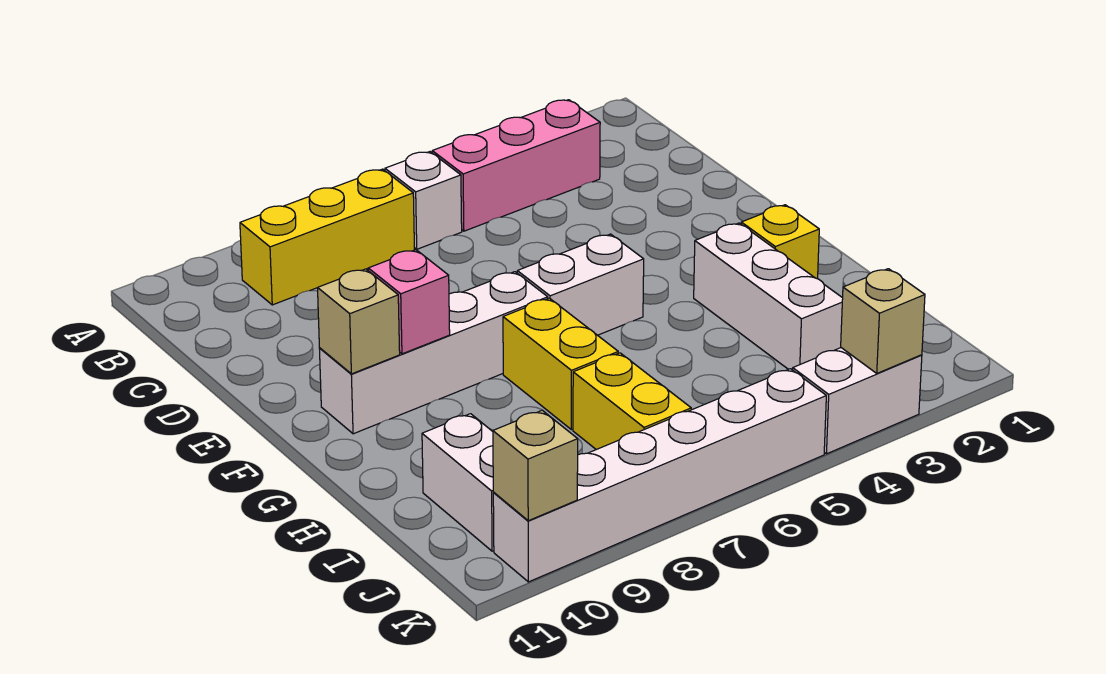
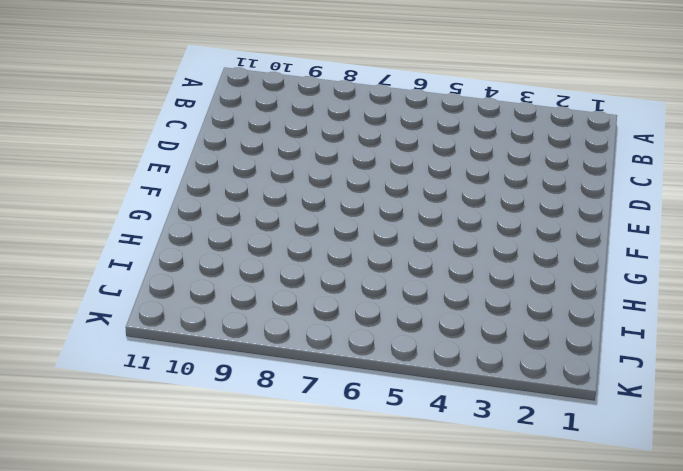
none -> pink 1x3 brick [432,100,600,231]
none -> white 1x1 brick [385,152,462,249]
none -> yellow 1x3 brick [240,169,414,305]

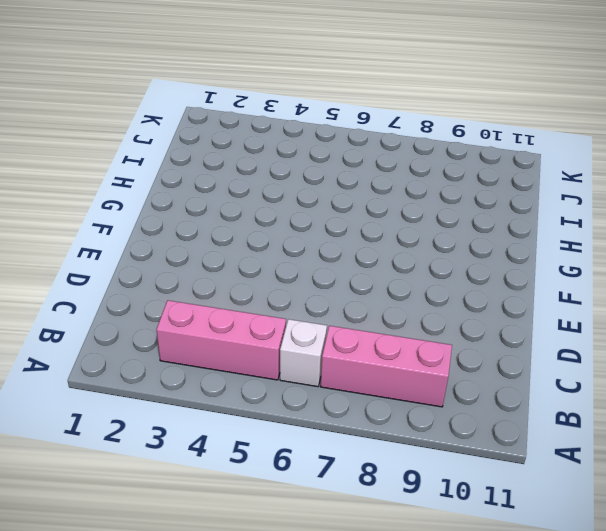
pink 1x3 brick [321,326,452,407] -> yellow 1x3 brick [240,169,414,305]
none -> white 1x2 brick [517,234,644,335]
none -> white 1x4 brick [319,272,548,434]
none -> yellow 1x1 brick [741,205,819,279]

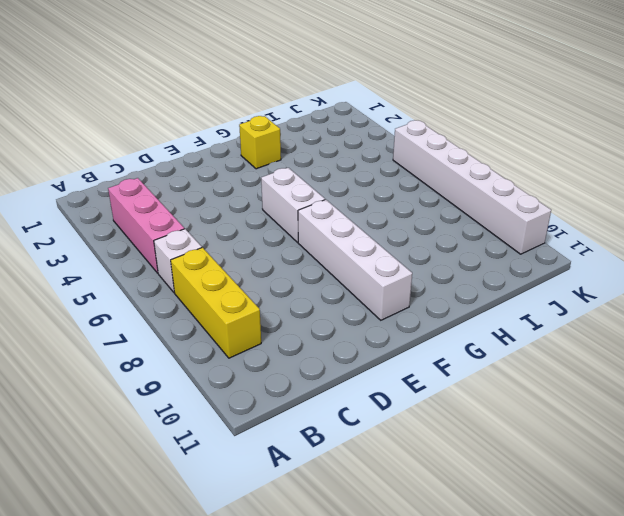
none -> white 1x3 brick [694,223,843,370]
none -> yellow 1x2 brick [503,298,618,430]
none -> yellow 1x2 brick [573,353,691,450]

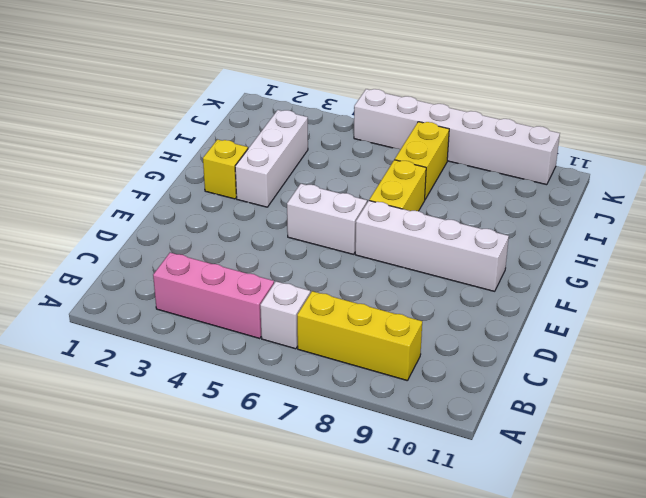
none -> white 1x2 brick [422,414,494,551]
none -> white 1x2 brick [793,348,922,454]
none -> pink 1x1 brick [368,250,450,354]

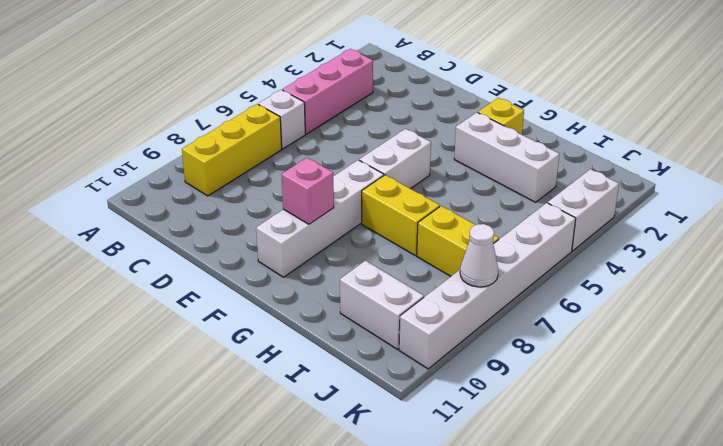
white 1x1 cone [460,224,498,287] -> none
none -> tan 1x1 brick [318,269,400,374]
none -> tan 1x1 brick [841,269,925,373]
none -> tan 1x1 brick [493,410,578,521]

